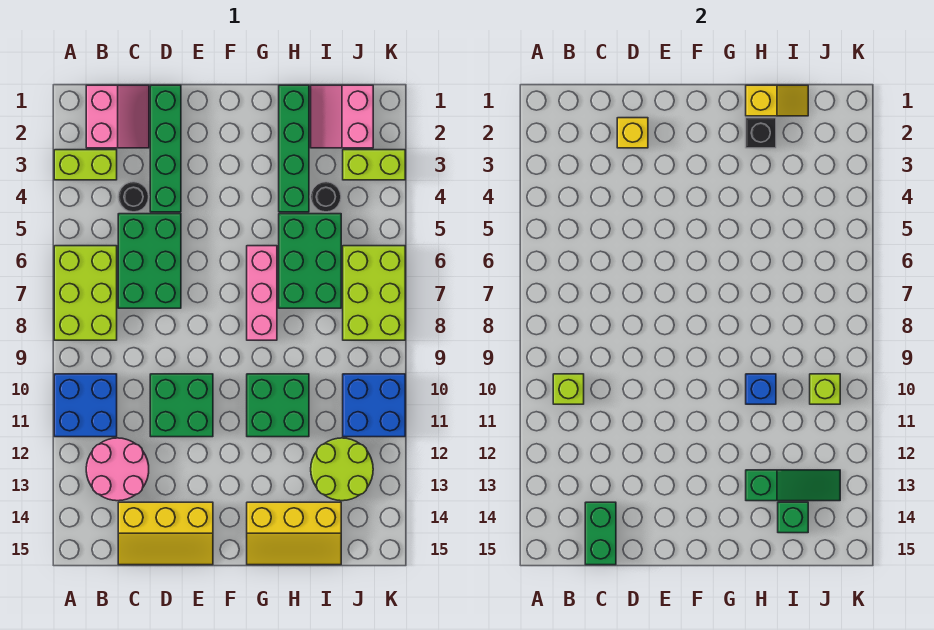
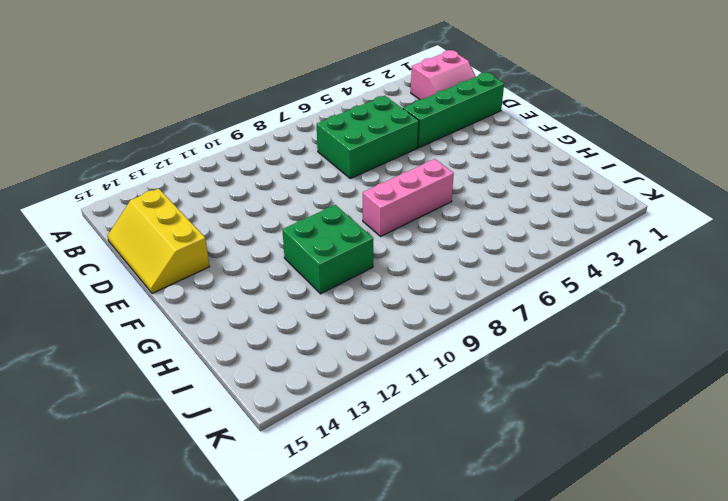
none -> lime 1x2 brick [54,150,117,180]
none -> lime 2x3 brick [54,246,117,340]
none -> blue 2x2 brick [54,374,117,437]
none -> pink 2x2 round brick [86,438,149,501]

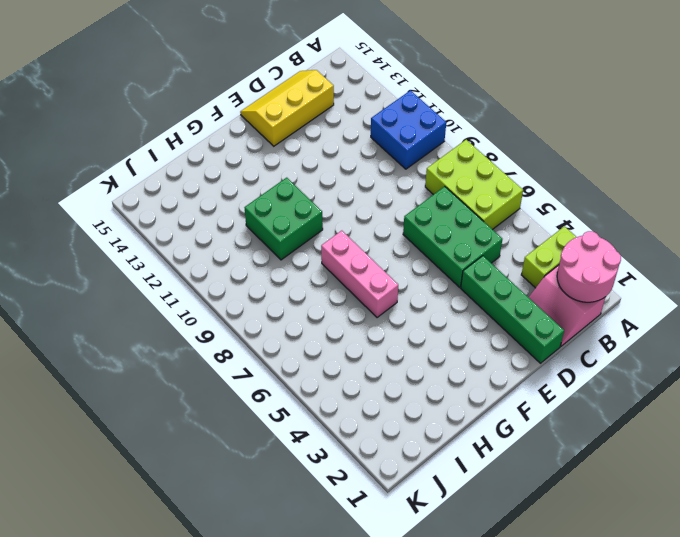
pink 2x2 round brick [557,231,621,302] -> pink 2x2 round brick moved to [86,438,149,501]
none -> black 1x1 round brick [118,182,149,212]
none -> green 2x2 brick [150,374,213,437]
none -> yellow 2x3 slope [247,502,341,565]
none -> green 1x4 brick [279,85,309,212]

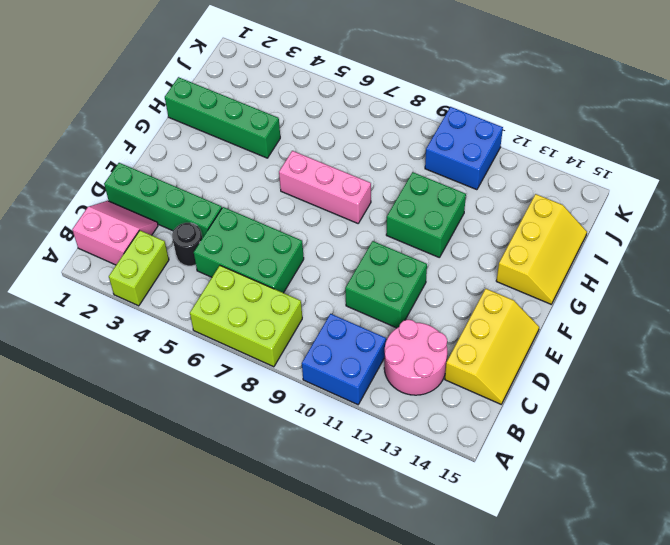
none -> green 2x3 brick [279,214,341,308]
none -> pink 2x2 slope [311,85,373,148]
none -> black 1x1 round brick [311,182,341,212]
none -> lime 2x2 round brick [311,438,373,501]

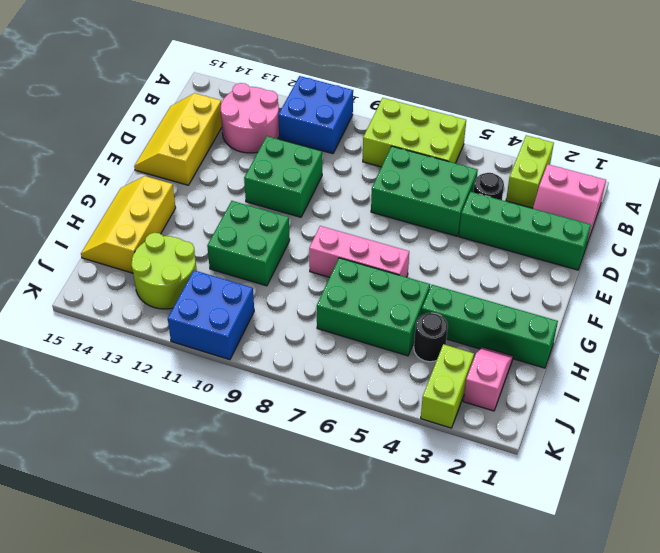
pink 1x2 slope [463,347,513,411] -> pink 2x2 slope [311,85,373,148]
none -> lime 2x3 brick [343,246,405,340]
none -> lime 1x1 brick [553,374,584,404]
none -> green 1x2 brick [585,502,616,565]
none -> yellow 1x1 brick [617,118,648,148]

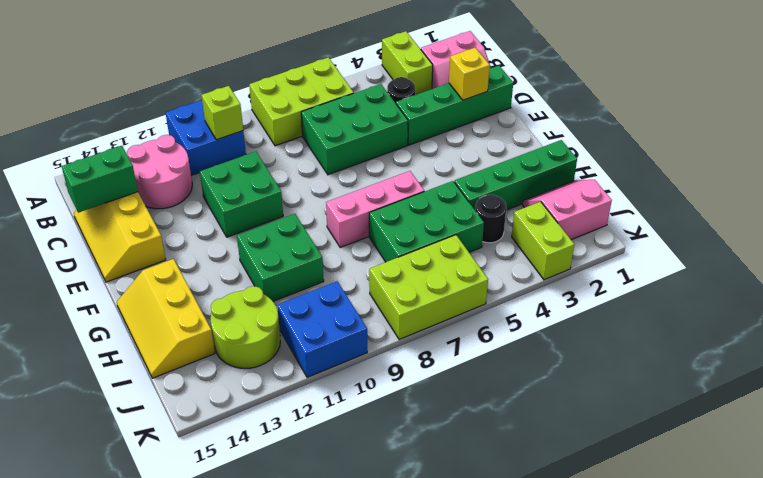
none -> yellow 1x2 slope [746,85,808,116]
none -> black 1x1 brick [746,118,776,148]
none -> blue 1x1 brick [746,374,776,404]
none -> green 1x3 slope [746,470,840,501]

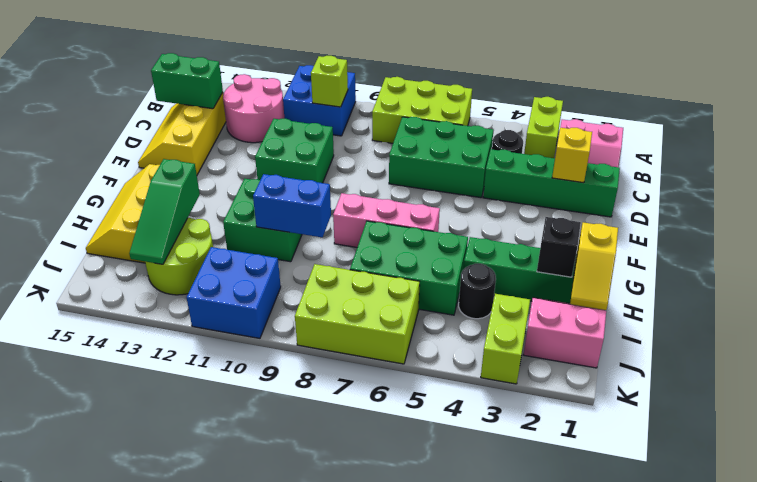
blue 1x2 brick [253,174,331,237] -> blue 1x1 brick [746,374,776,404]
none -> green 1x1 brick [778,502,808,533]
none -> lime 1x1 brick [810,374,840,404]

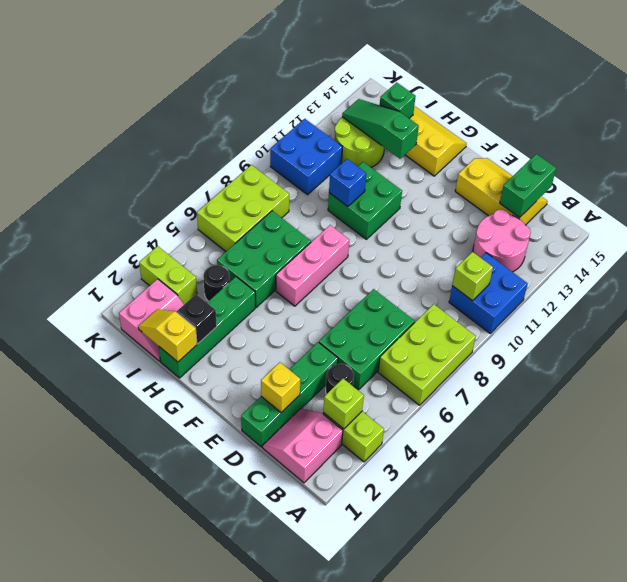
lime 1x1 brick [323,379,364,429] -> lime 1x1 brick moved to [810,374,840,404]
none -> green 2x2 brick [150,374,213,437]

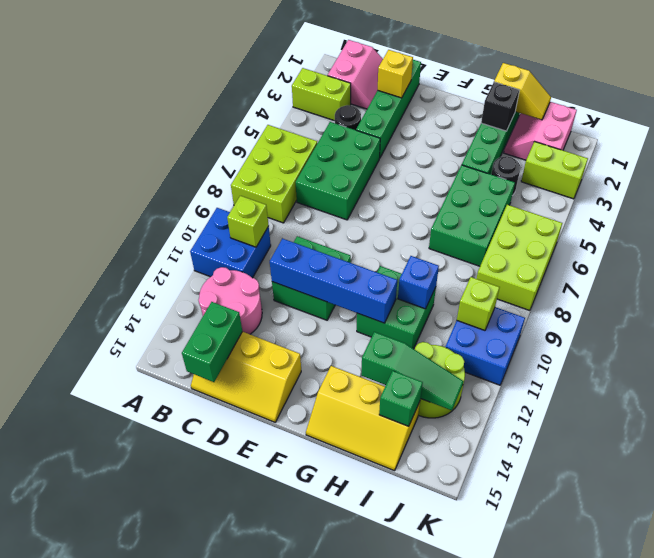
blue 1x4 brick [270,238,397,323] -> none
none -> pink 1x3 brick [247,246,277,340]

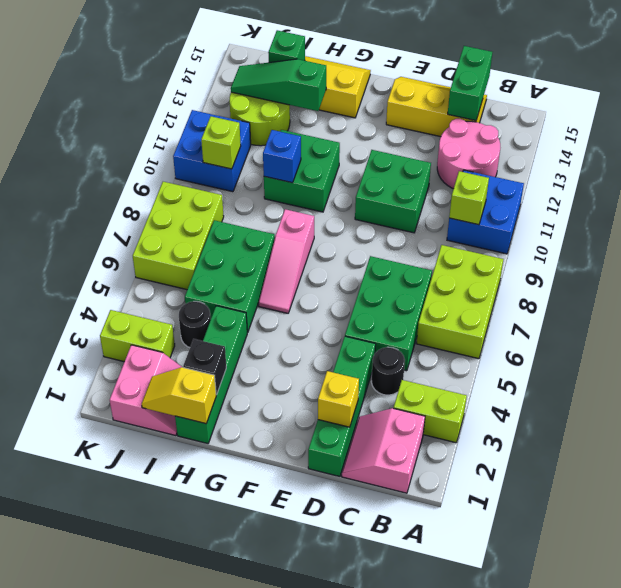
pink 1x3 slope [259,209,314,313] -> pink 1x3 brick [247,246,277,340]

